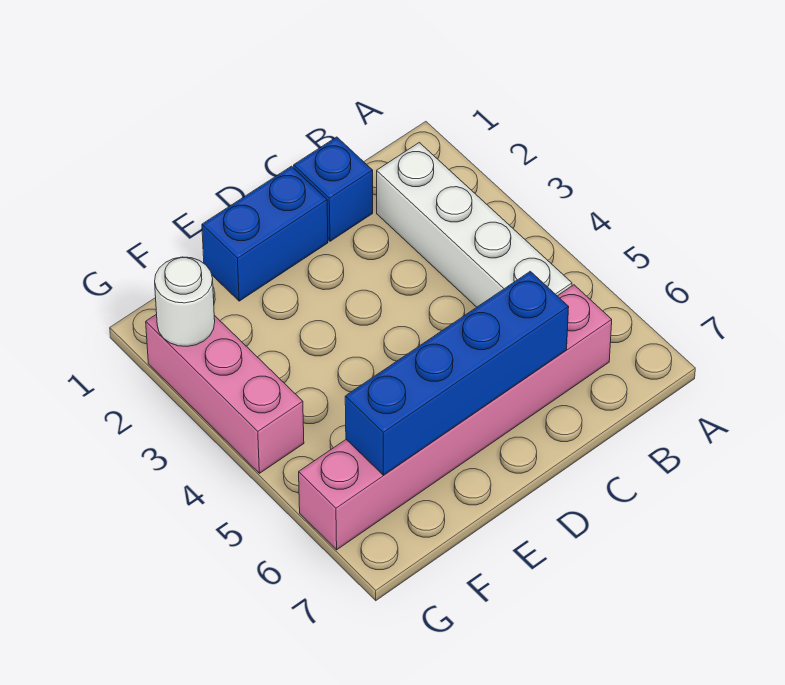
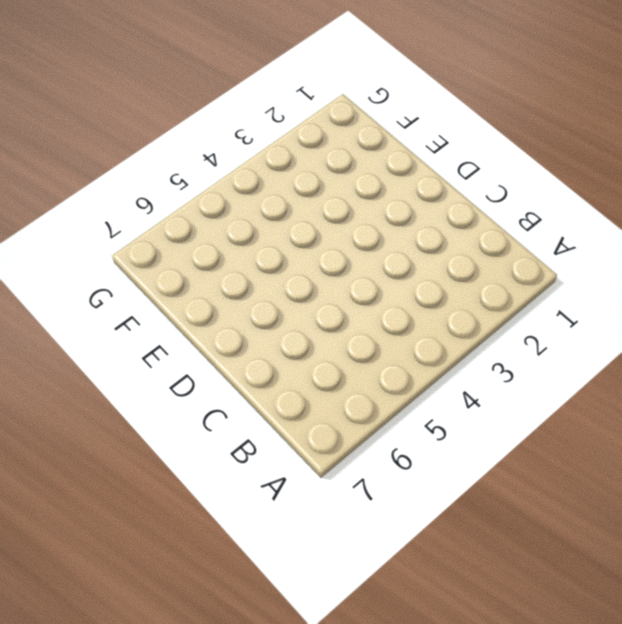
none -> white 1x4 brick [377,143,572,307]
none -> pink 1x6 brick [299,285,612,550]

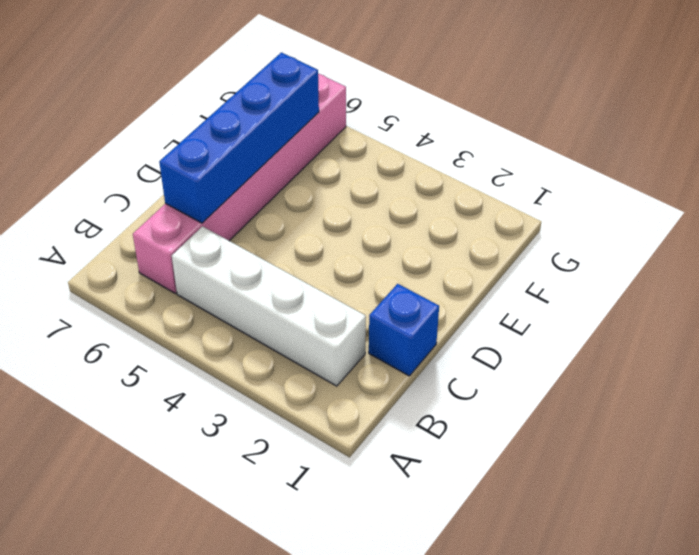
none -> blue 1x2 brick [202,166,328,301]
none -> pink 1x3 brick [146,314,304,473]

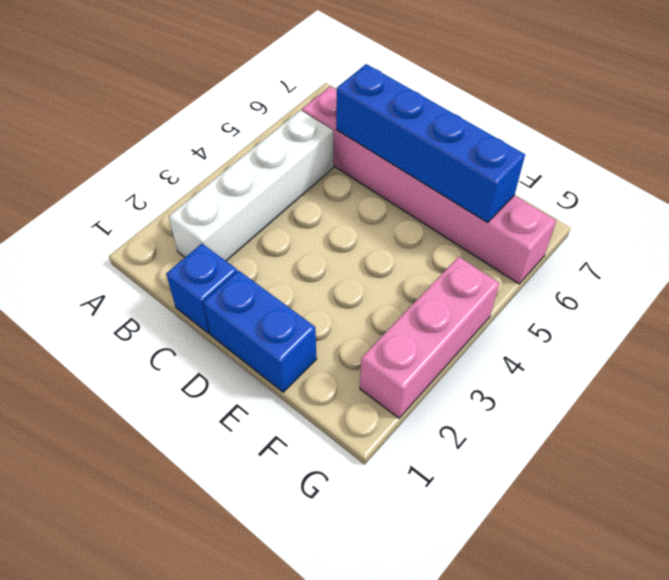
none -> white 1x1 round brick [155,257,215,346]

